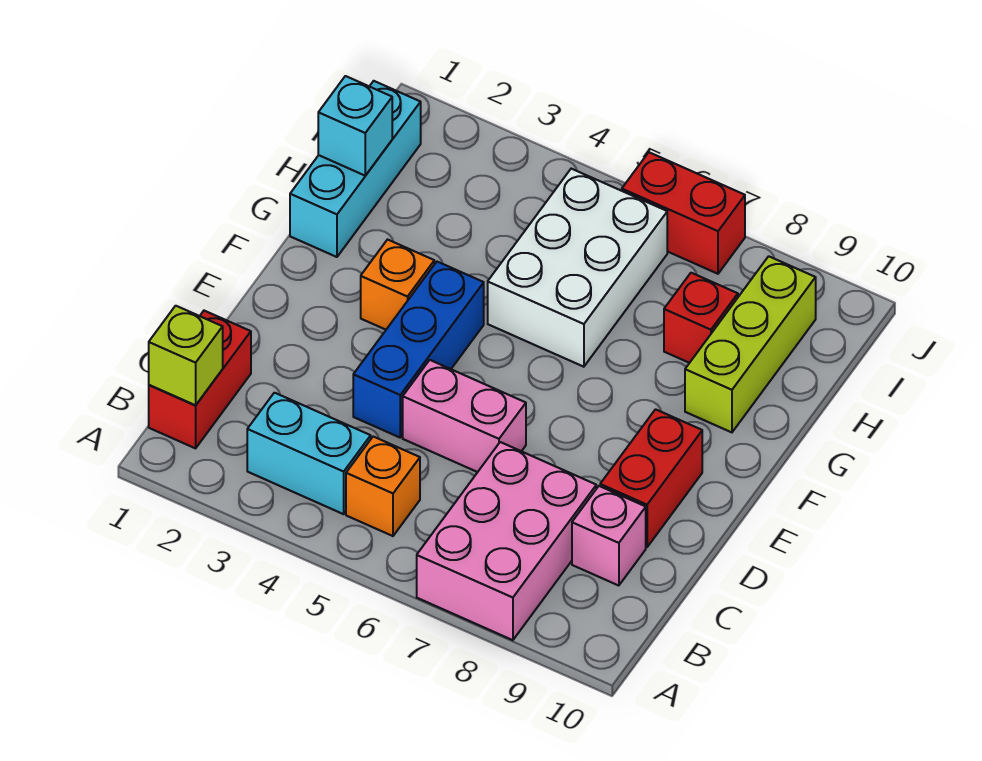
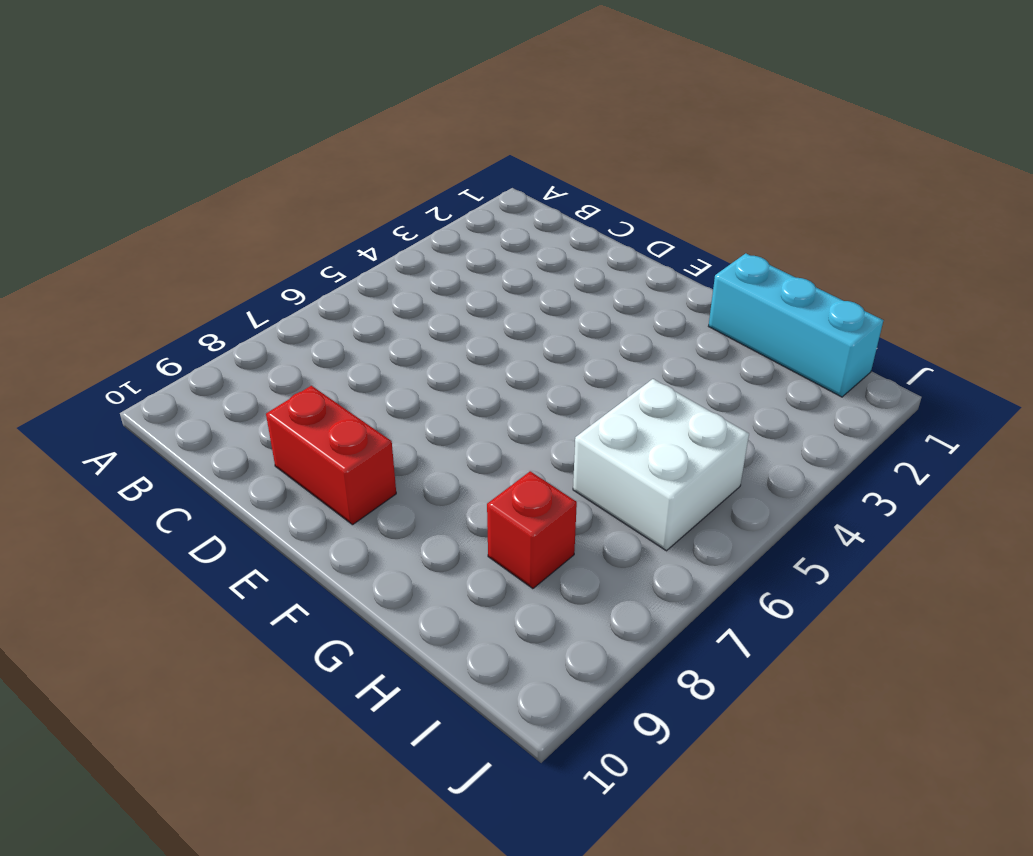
white 2x2 brick [573,379,749,551] -> white 2x3 brick [488,169,667,367]
none -> pink 2x3 brick [417,442,596,640]
none -> red 1x2 brick [149,311,251,448]
none -> cyan 1x2 brick [247,393,371,514]

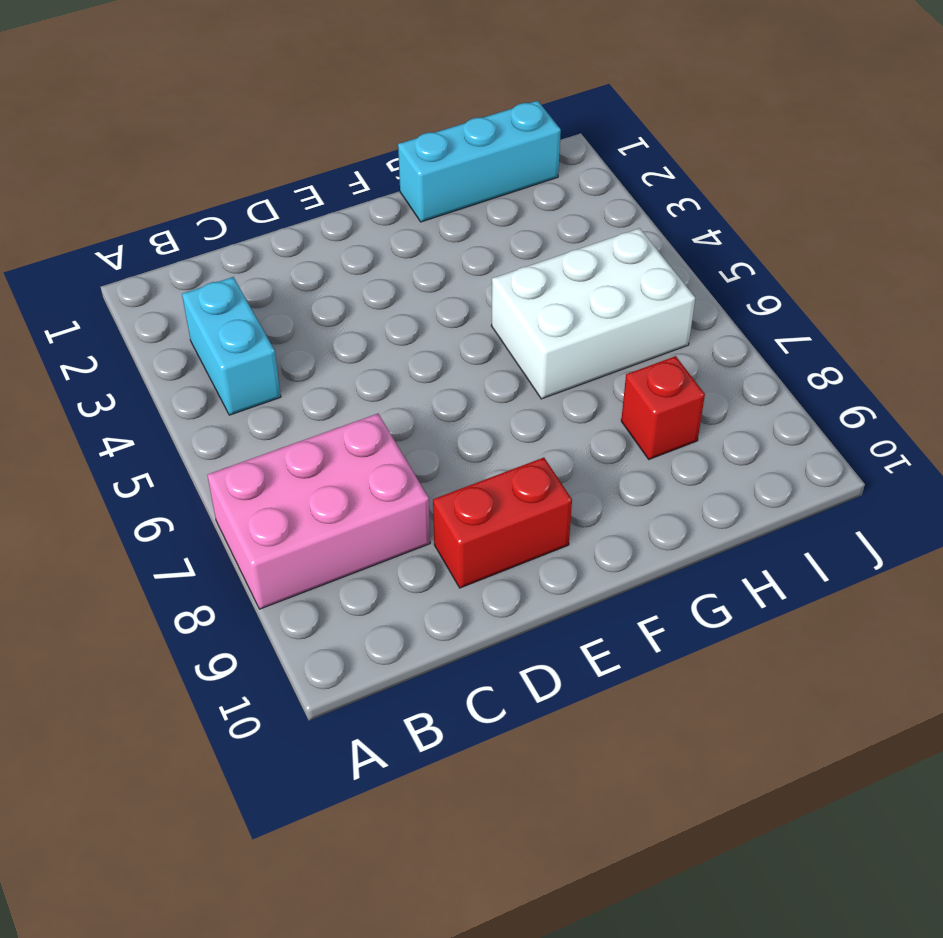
none -> red 1x2 brick [149,311,251,448]
none -> orange 1x1 brick [346,437,420,536]
none -> pink 1x1 brick [572,486,646,586]

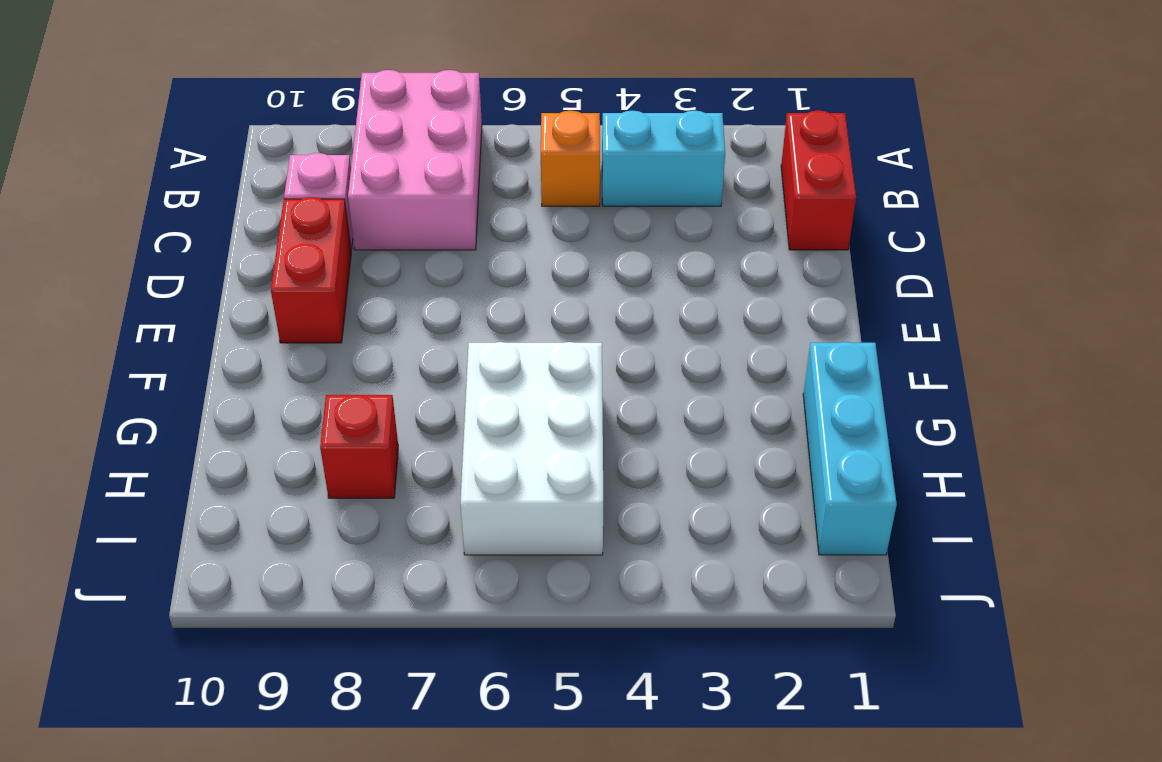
none -> blue 1x3 brick [353,262,484,437]
none -> pink 1x2 brick [403,360,526,472]
none -> orange 1x1 brick [361,240,434,330]

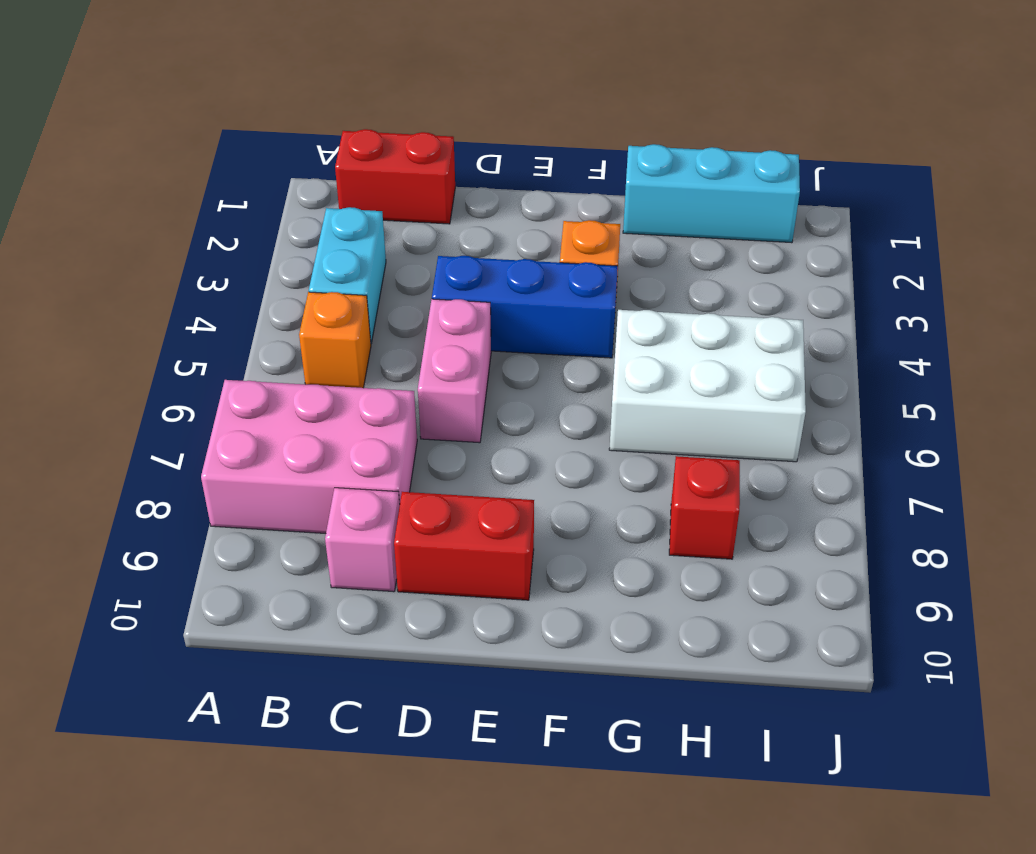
none -> lime 1x3 brick [685,256,816,432]
none -> red 1x2 brick [622,152,745,274]
none -> lime 1x1 brick [149,306,223,405]

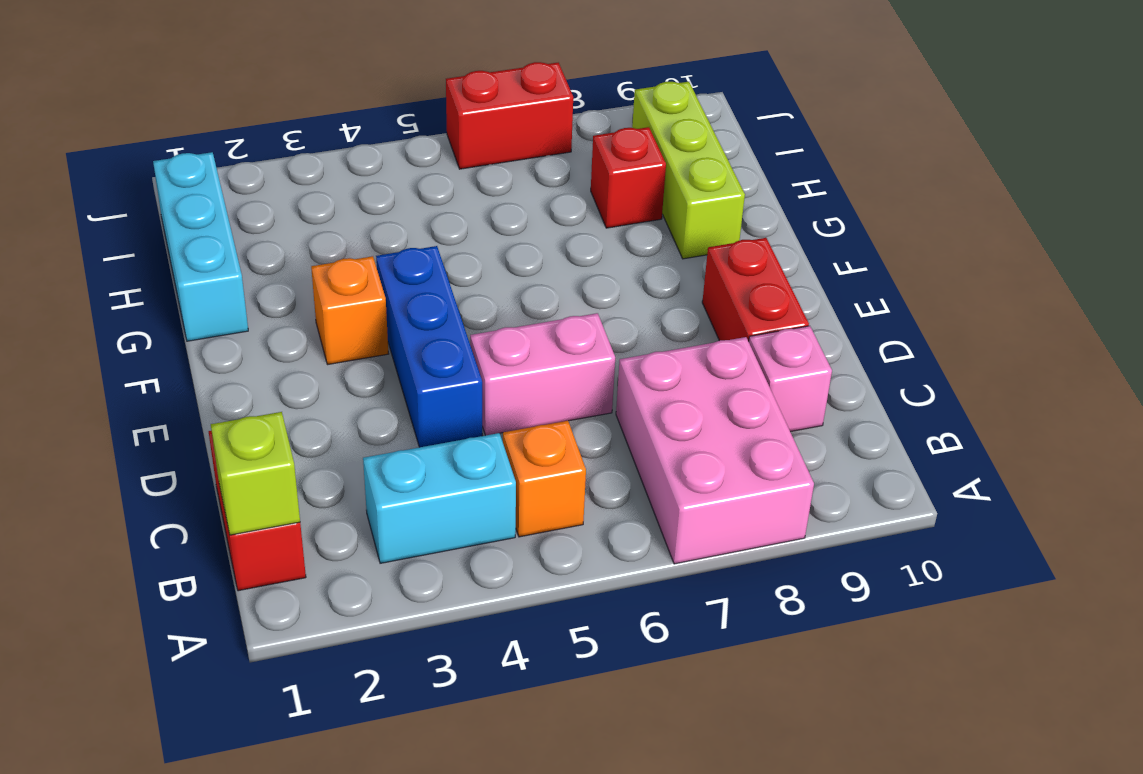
none -> white 2x3 brick [488,169,667,367]
none -> cyan 1x1 brick [318,76,392,176]

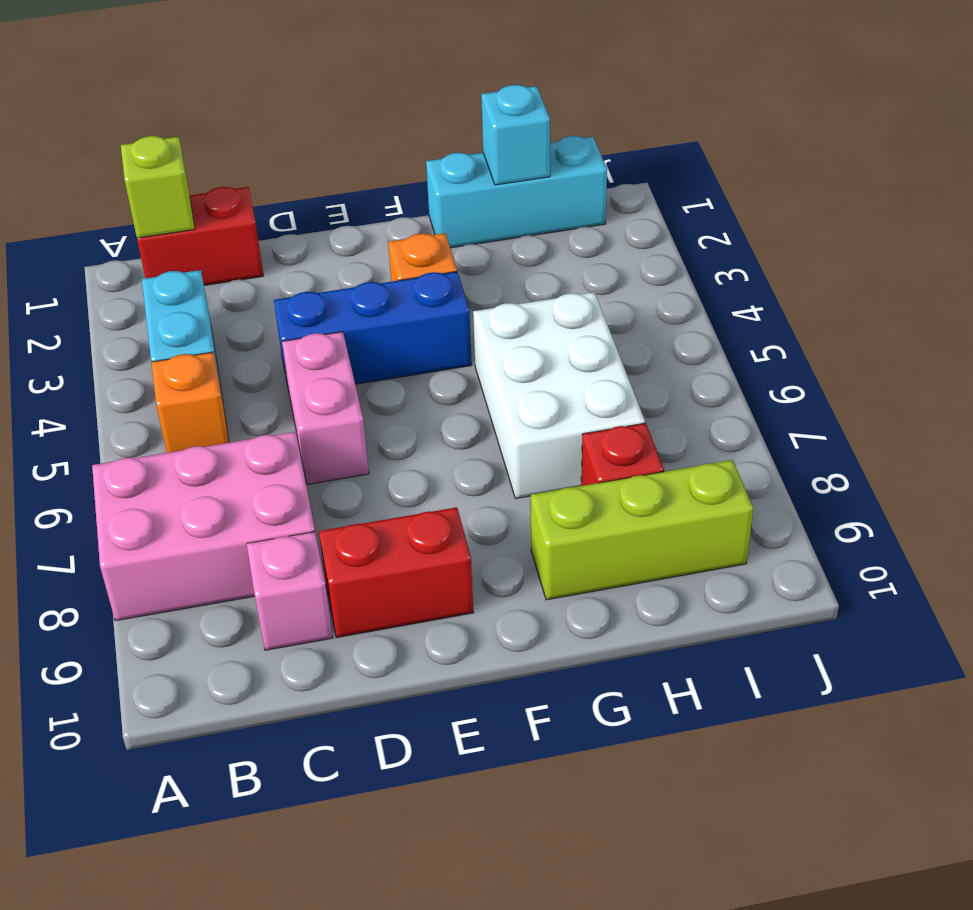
white 2x3 brick [473,292,645,499] -> white 2x3 brick turned to [488,169,667,367]
none -> red 1x2 brick [622,152,745,274]

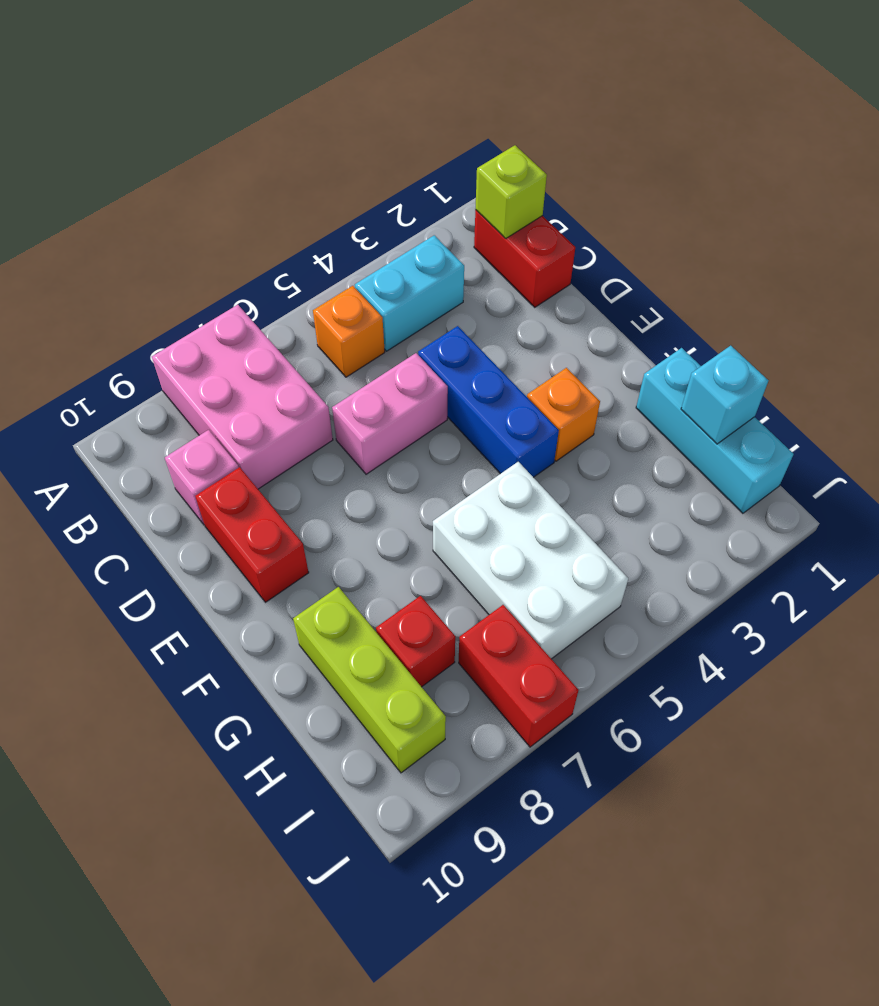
red 1x2 brick [459,605,579,747] -> red 1x2 brick turned to [622,152,745,274]

